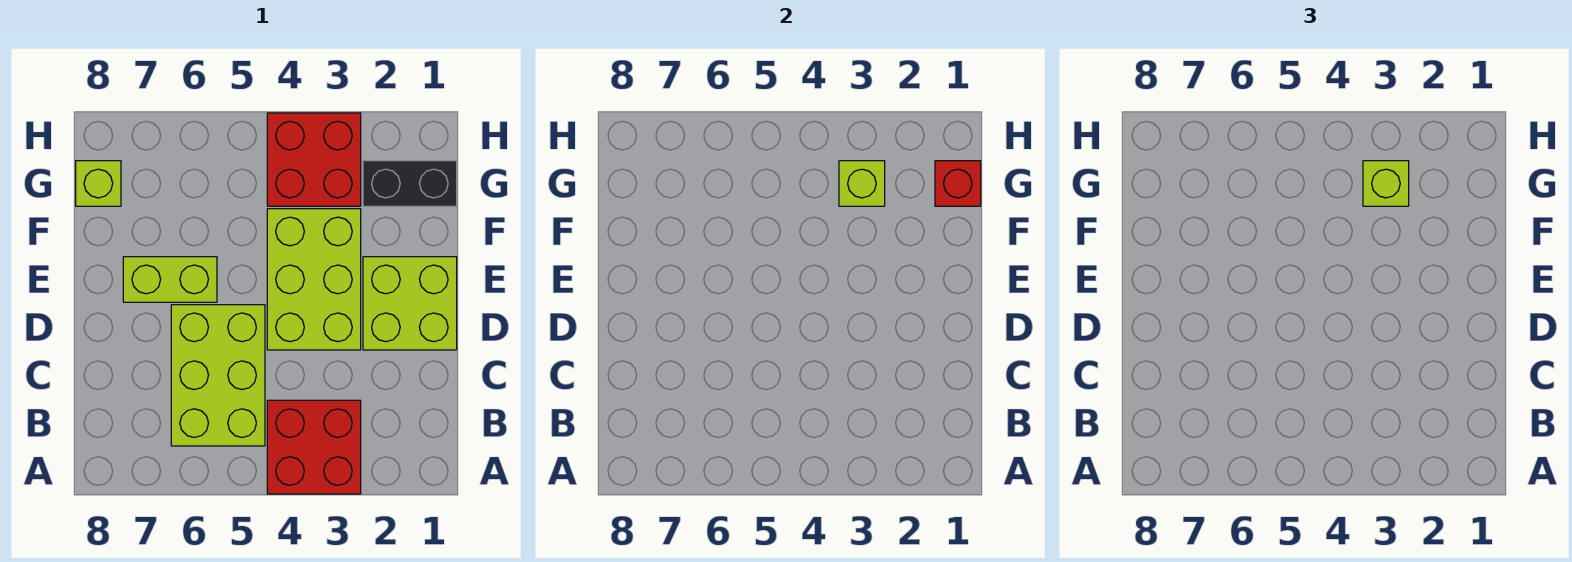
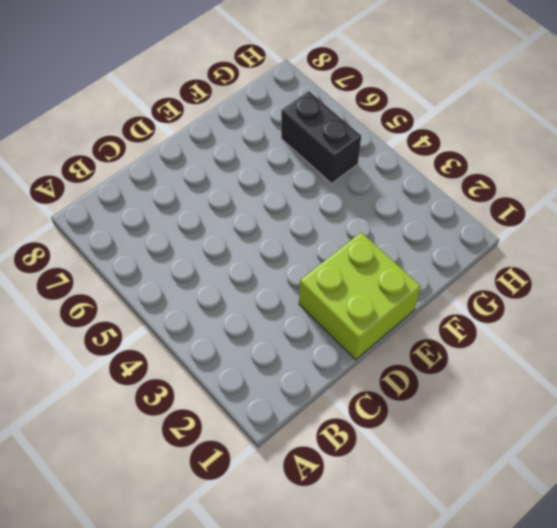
black 1x2 brick [281,91,361,183] -> black 1x2 brick moved to [363,161,457,206]
none -> red 2x2 brick [267,400,361,494]
none -> lime 2x3 brick [171,305,265,446]

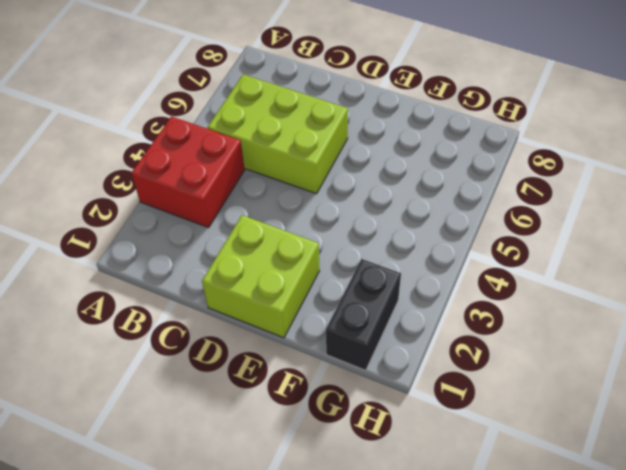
none -> lime 2x3 brick [267,209,361,350]
none -> lime 1x2 brick [123,257,217,302]

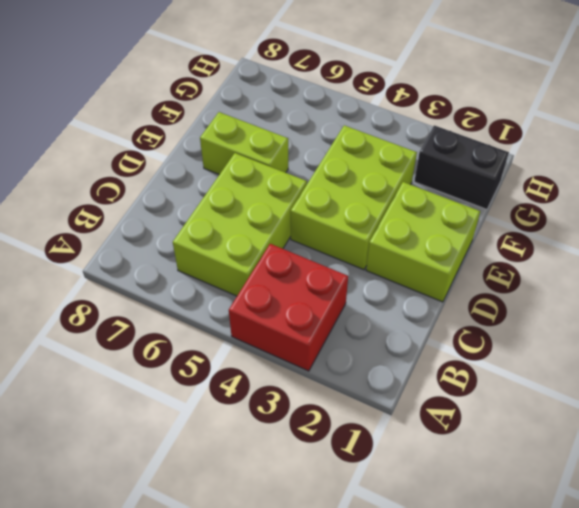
none -> red 2x2 brick [267,113,361,206]
none -> lime 1x1 brick [76,161,121,206]

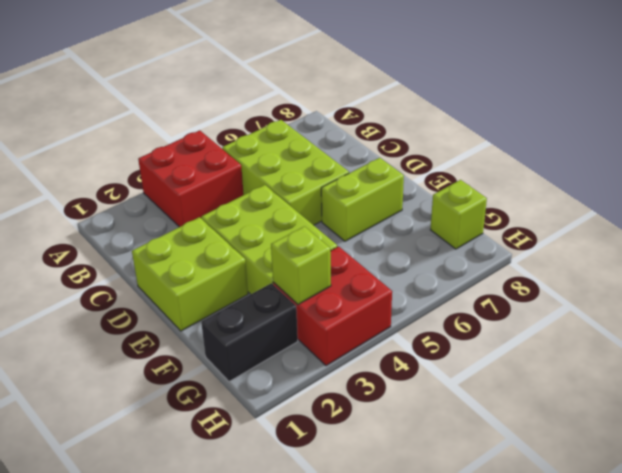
none -> red 1x1 brick [935,161,981,206]
none -> lime 1x1 brick [1363,161,1409,206]

